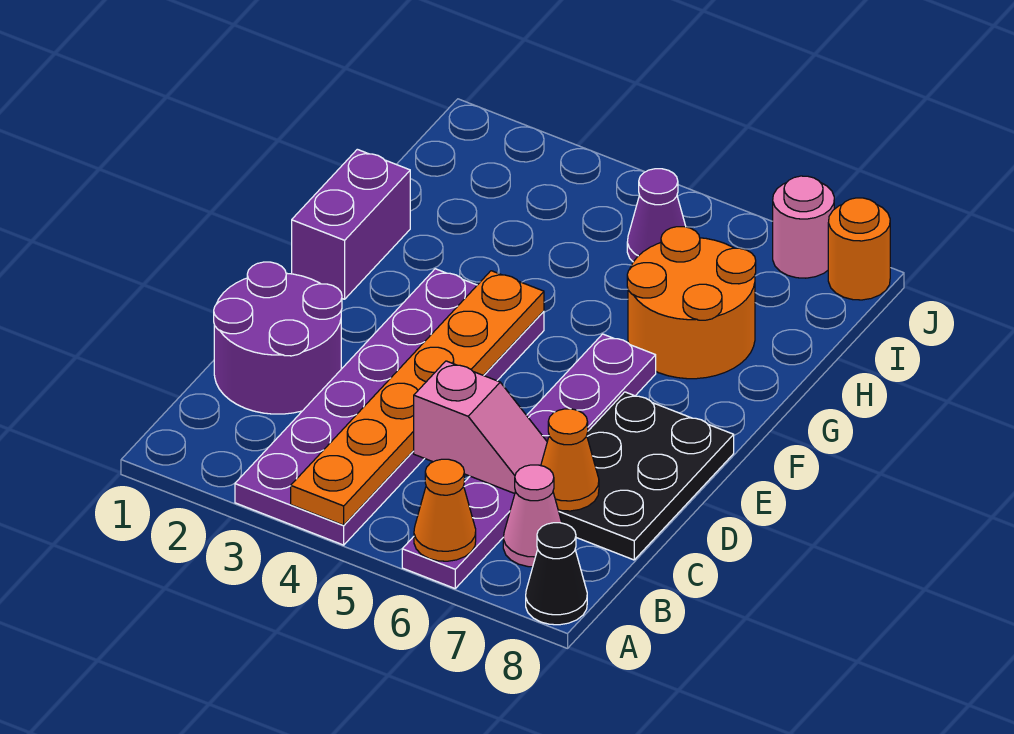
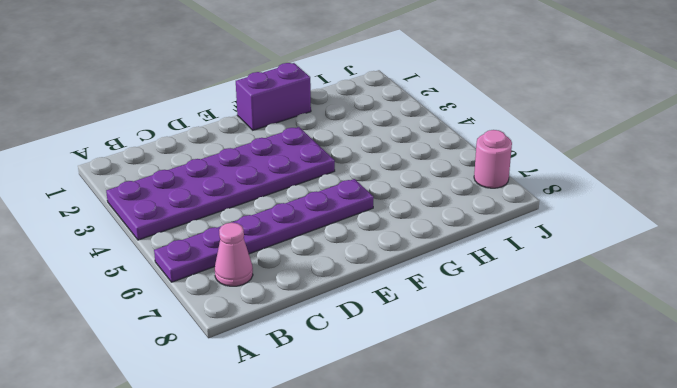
none -> black 1x1 cone [526,523,587,625]
none -> purple 2x2 round brick [214,262,342,414]
none -> black 2x3 plate [558,392,734,560]

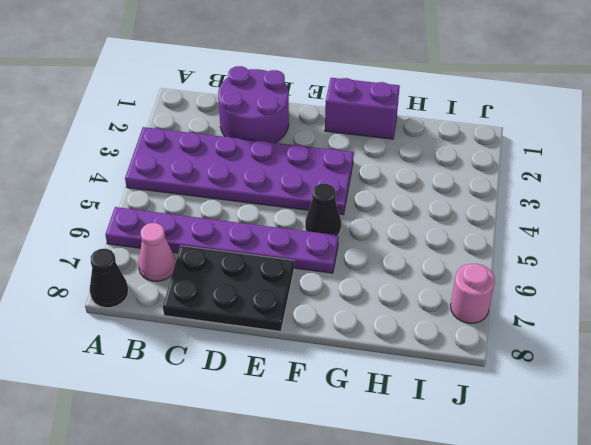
black 1x1 cone [305,183,341,235] -> none
none -> orange 2x2 round brick [627,227,756,379]
none -> purple 1x1 cone [627,169,686,262]
none -> orange 1x1 round brick [828,198,890,300]

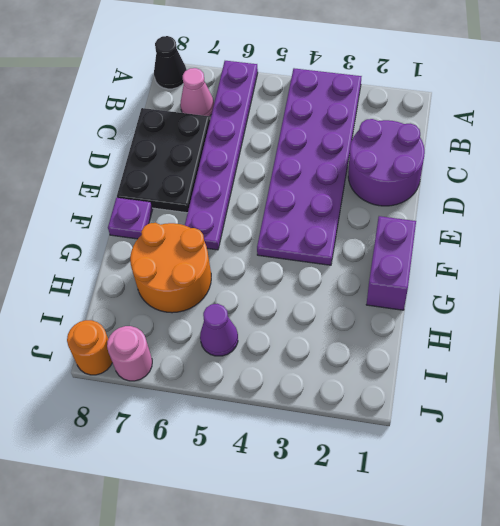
purple 1x1 plate [108,198,153,239] -> none
none -> orange 1x6 plate [291,271,544,525]
none -> orange 1x1 cone [414,459,476,561]
none -> pink 1x2 slope [414,361,547,494]

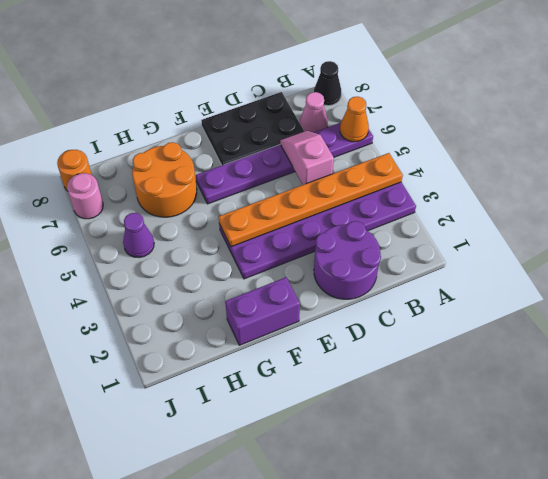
none -> orange 1x1 cone [541,409,599,511]

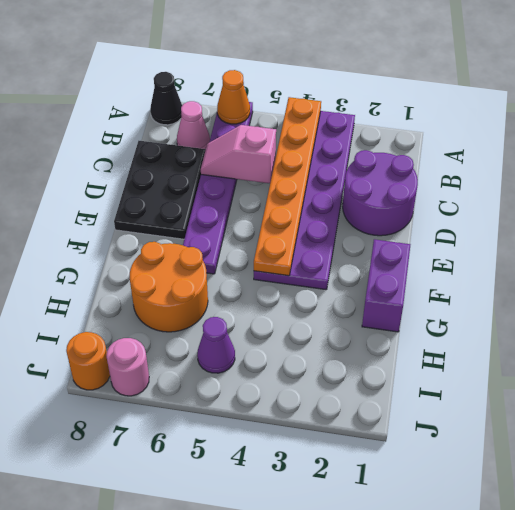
none -> orange 1x1 cone [541,409,599,511]

